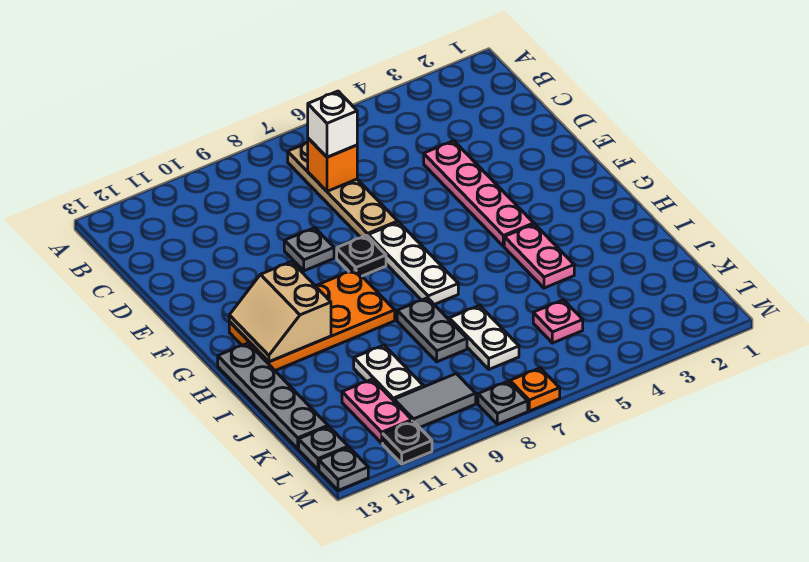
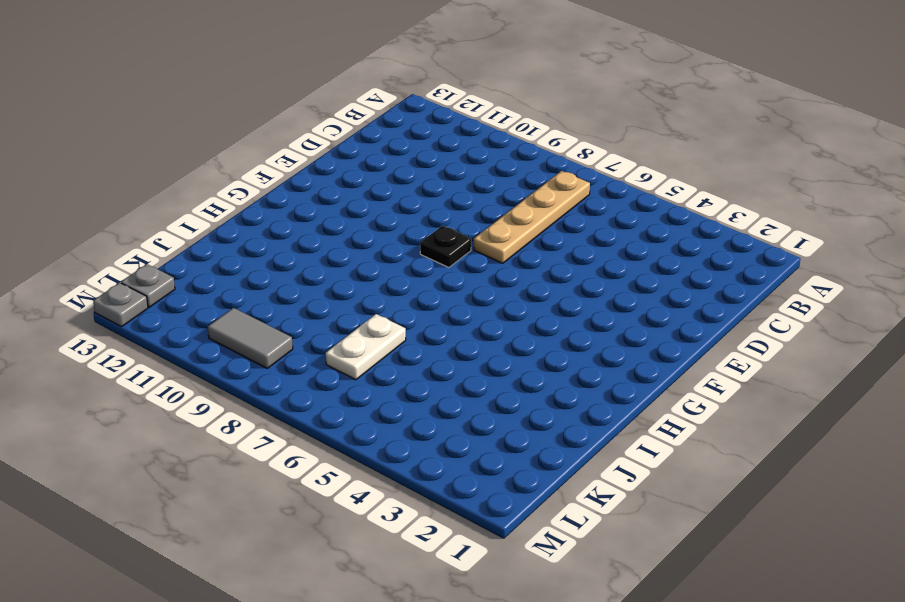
none -> pink 1x4 plate [424,141,534,246]
none -> grey 1x1 plate [284,228,334,271]
none -> white 1x3 plate [368,222,458,305]

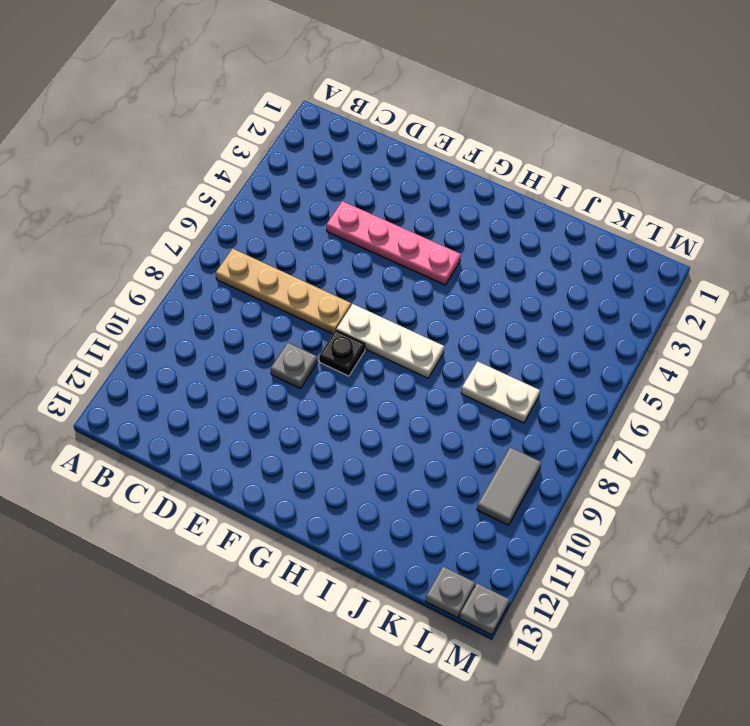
none -> orange 2x4 plate [229,270,395,371]
none -> pink 1x2 plate [504,224,574,288]
none -> grey 1x4 plate [218,343,328,449]

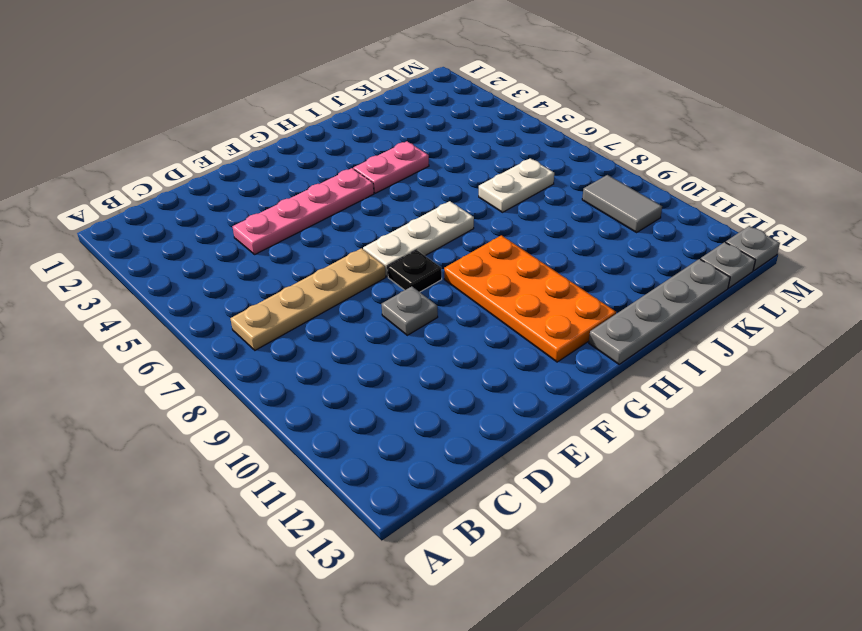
none -> grey 1x2 plate [397,298,467,362]
none -> white 1x2 plate [354,345,424,401]
none -> pink 1x1 plate [533,300,583,343]

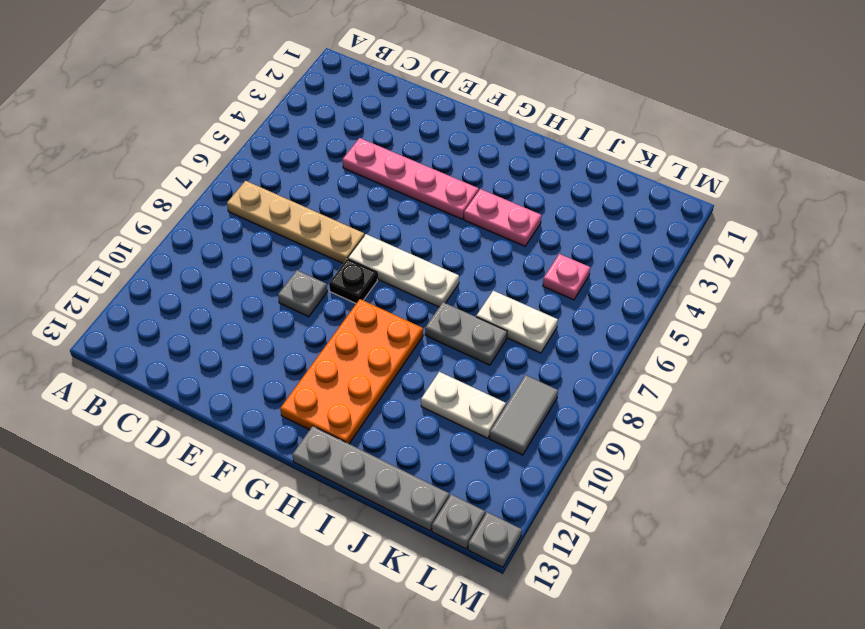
none -> pink 1x2 plate [342,379,412,443]
none -> orange 1x1 plate [510,368,560,411]
none -> grey 1x1 plate [478,381,528,424]

